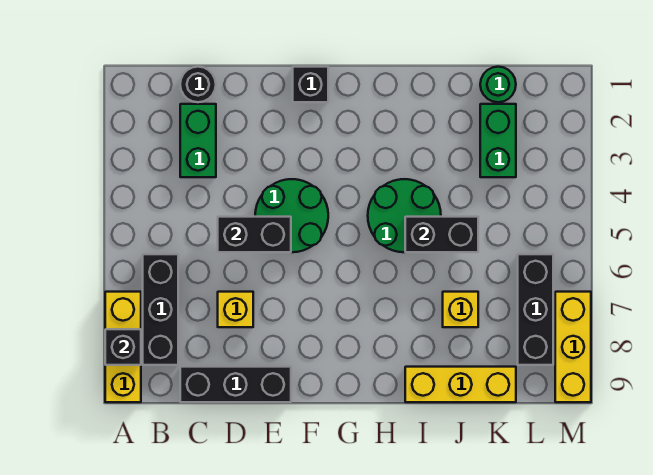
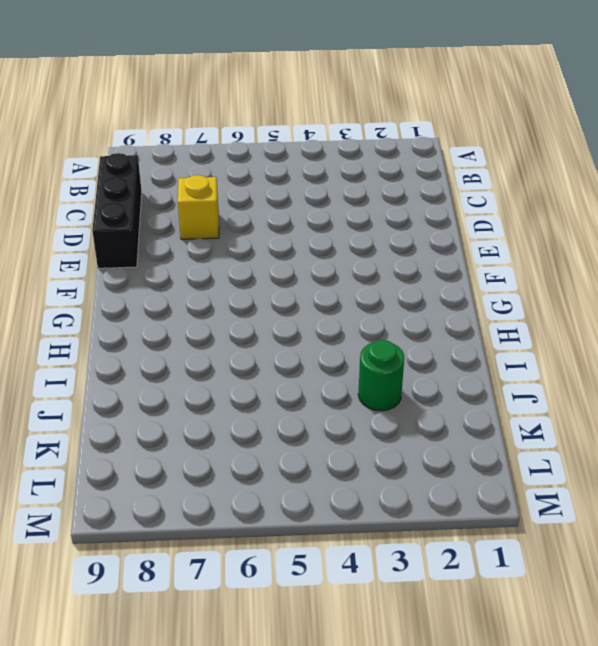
green 1x1 round brick [358,340,404,411] -> green 1x1 round brick moved to [480,67,516,102]
none -> yellow 1x3 brick [105,292,141,402]
none -> black 1x3 brick [143,254,178,365]
none -> black 1x1 round brick [180,67,216,102]

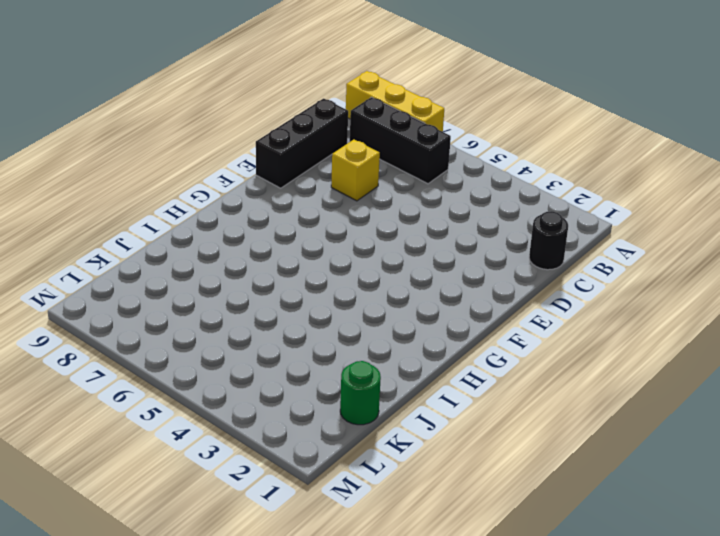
none -> green 1x2 brick [180,104,216,177]
none -> green 2x2 round brick [255,179,328,252]
none -> black 1x1 brick [293,67,328,102]

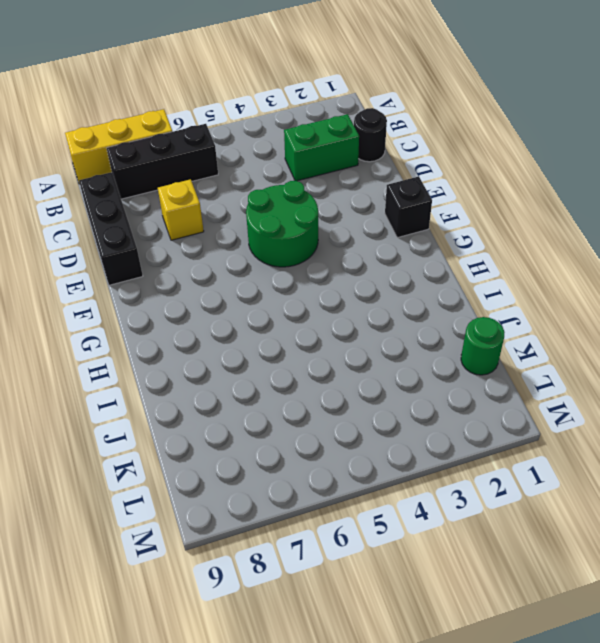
none -> green 2x2 round brick [368,179,441,252]
none -> yellow 1x3 brick [405,367,516,402]
none -> yellow 1x1 brick [443,292,478,327]

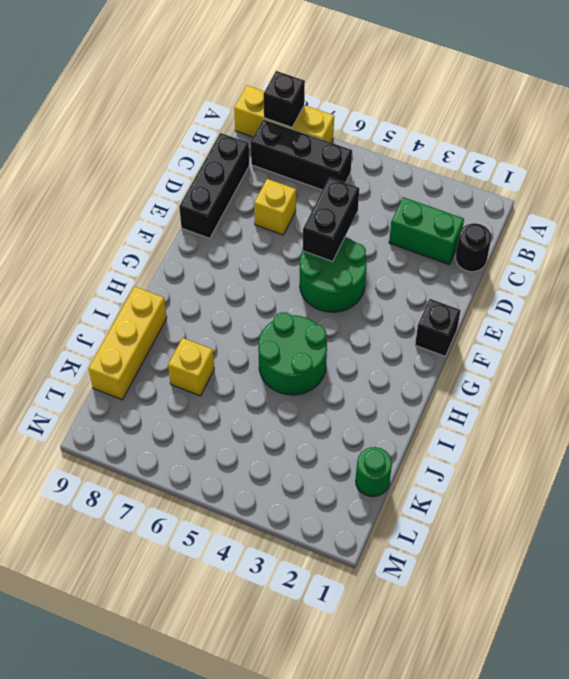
none -> green 1x2 brick [480,104,516,177]
none -> black 1x3 brick [518,254,553,365]
none -> yellow 1x3 brick [555,292,591,402]

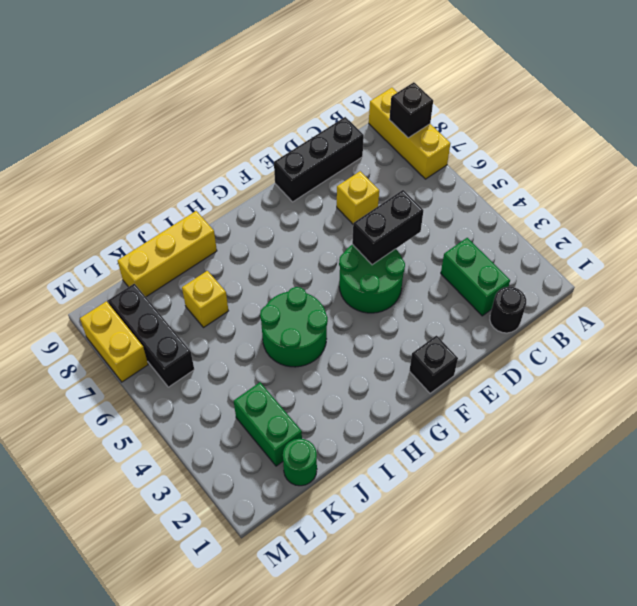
yellow 1x2 brick [80,301,148,382] -> yellow 1x3 brick [555,292,591,402]
none -> black 1x3 brick [143,254,178,365]
none -> black 1x2 brick [405,217,478,252]

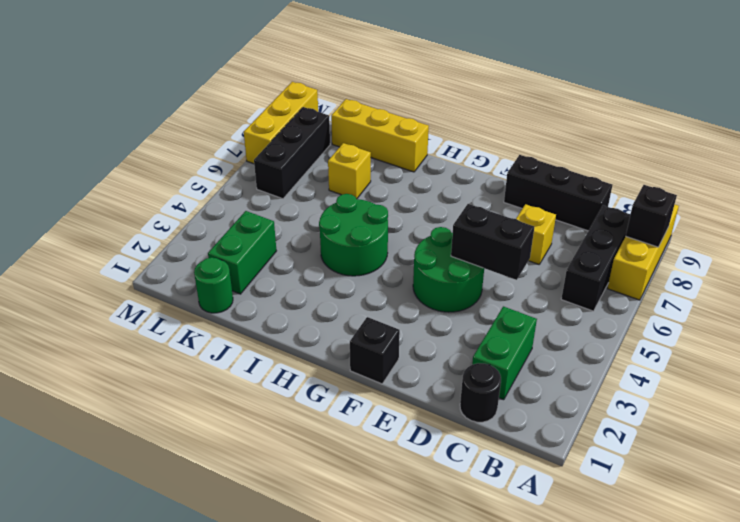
none -> black 1x2 brick [405,217,478,252]

